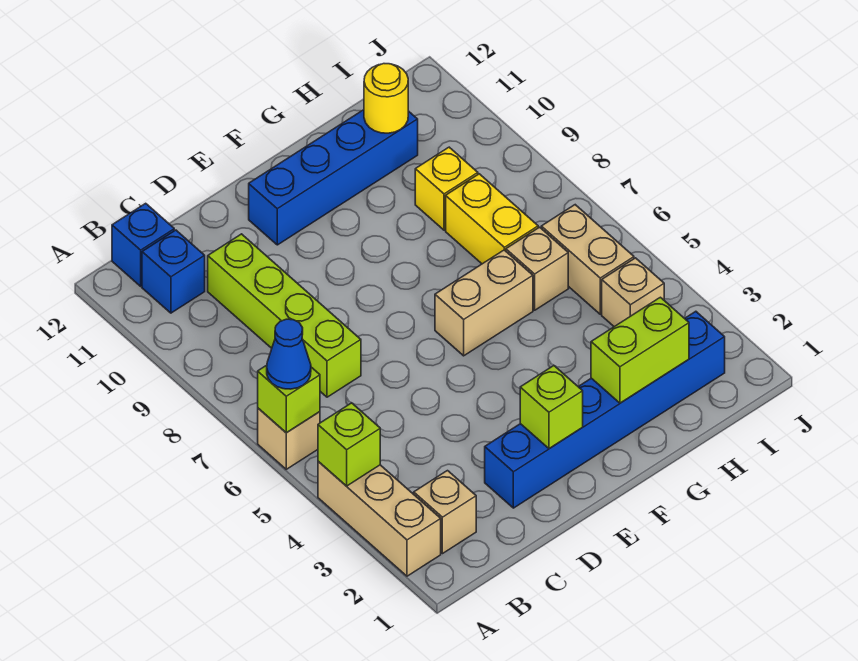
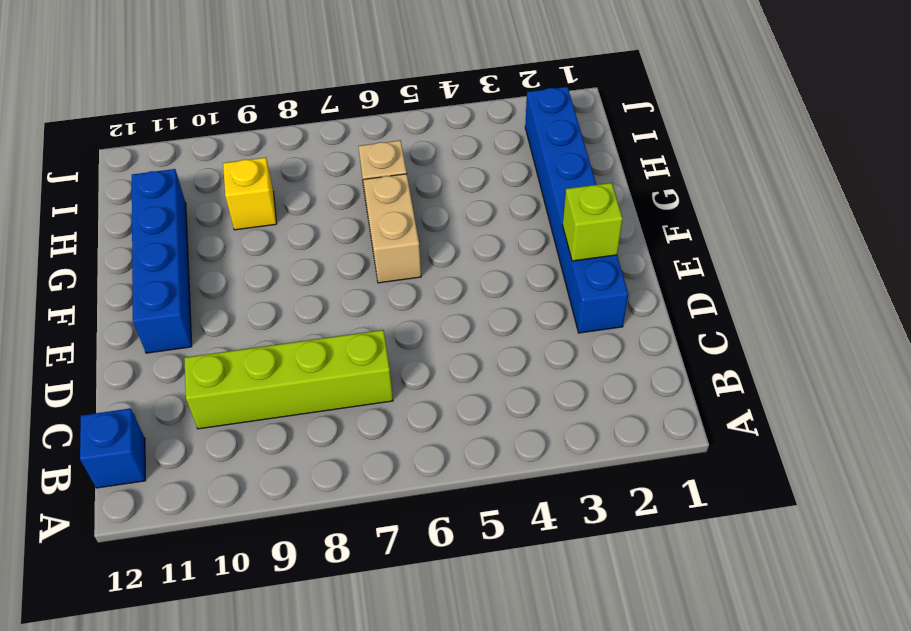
none -> tan 1x3 brick [318,461,441,576]
none -> tan 1x1 brick [258,408,320,469]
none -> tan 1x1 brick [414,471,476,554]

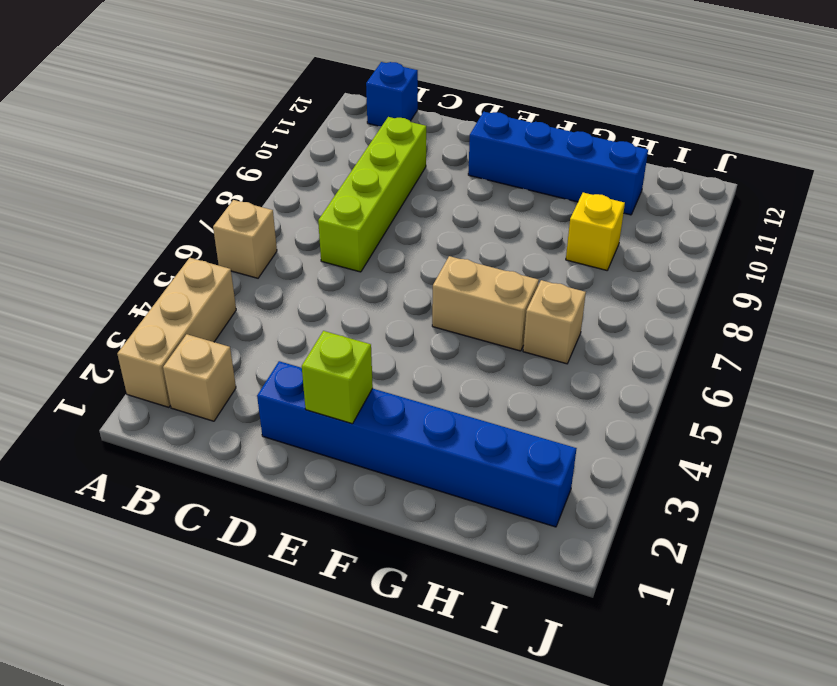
none -> blue 1x1 brick [142,230,205,313]
none -> yellow 1x2 brick [446,174,538,264]
none -> tan 1x1 brick [602,258,664,327]

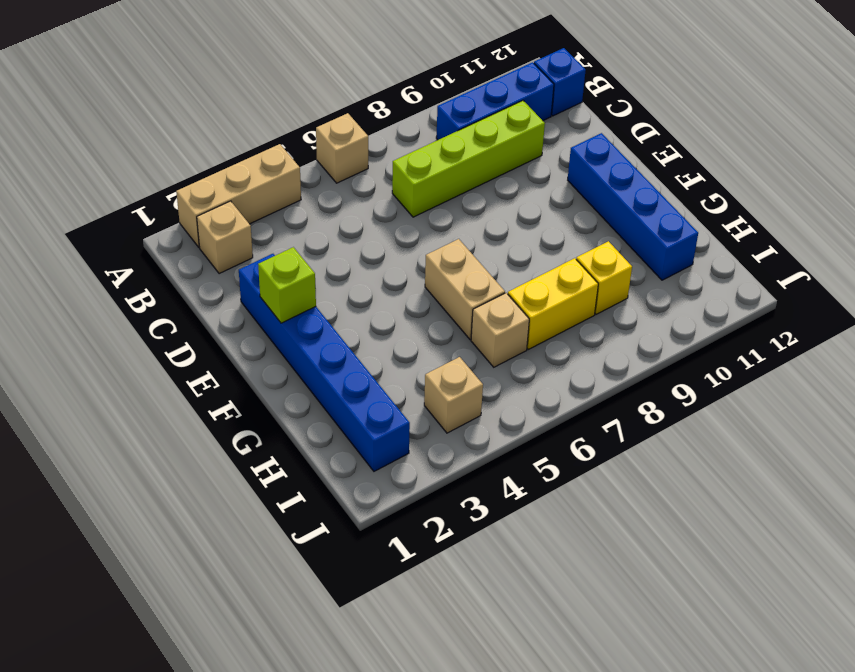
blue 1x3 brick [436,62,554,140] -> blue 1x1 brick [142,230,205,313]
none -> tan 1x2 brick [541,205,634,314]
none -> lime 1x1 brick [318,403,380,486]
none -> lime 1x1 brick [258,365,320,433]

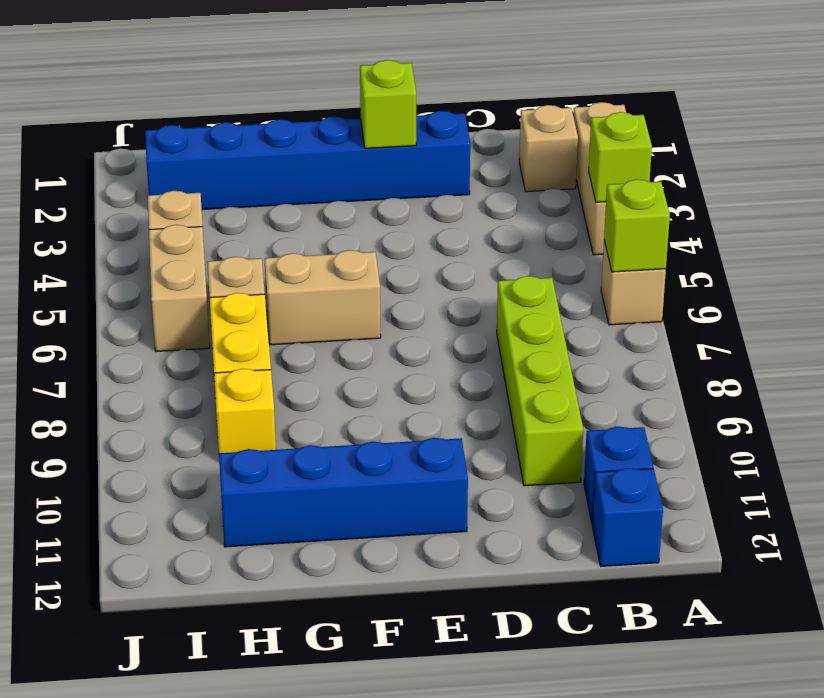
none -> lime 1x2 brick [591,297,689,403]
none -> yellow 1x1 round brick [364,64,408,133]
none -> blue 1x1 cone [267,319,311,389]

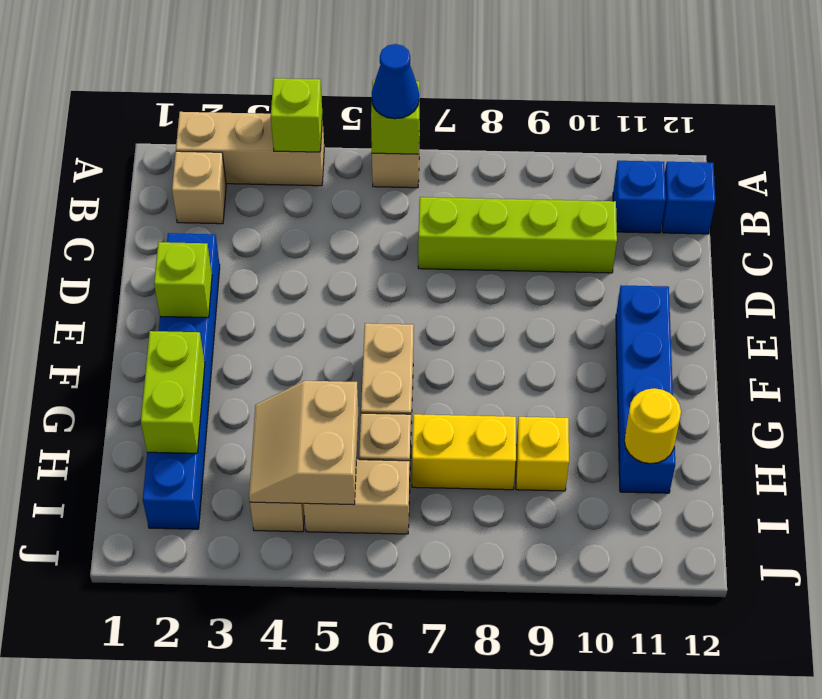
tan 2x2 slope [249,381,358,505] -> none

